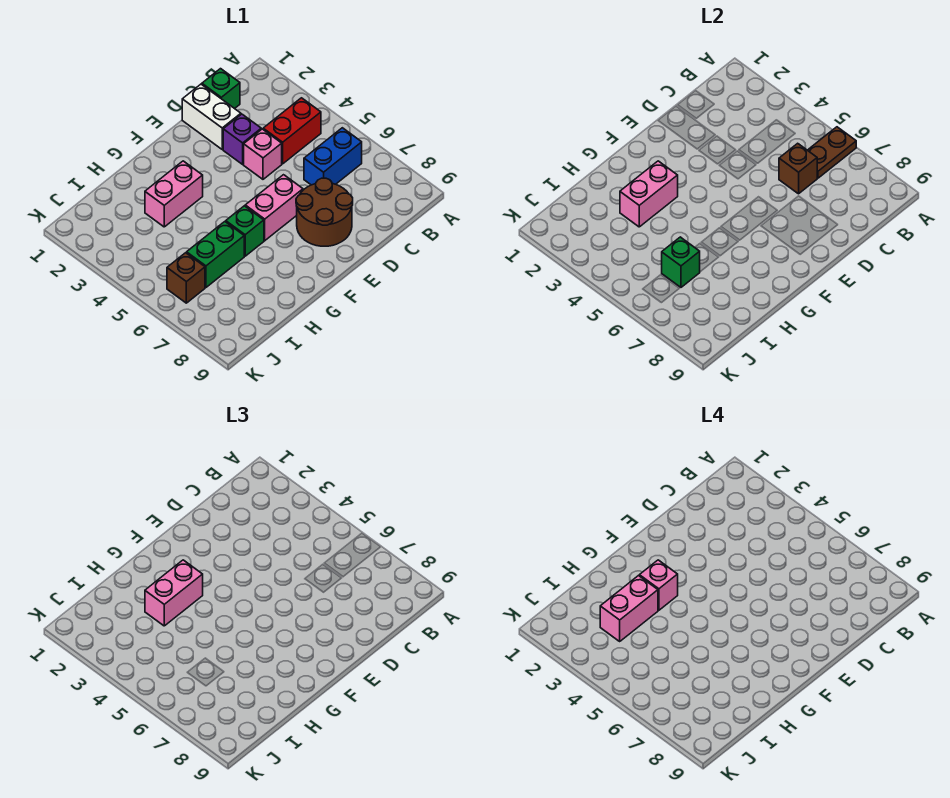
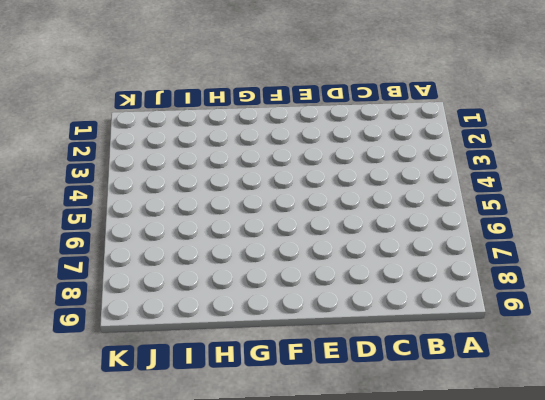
none -> red 1x2 brick [263,98,321,164]
none -> blue 1x2 brick [304,128,362,185]
none -> green 1x1 brick [202,69,240,109]

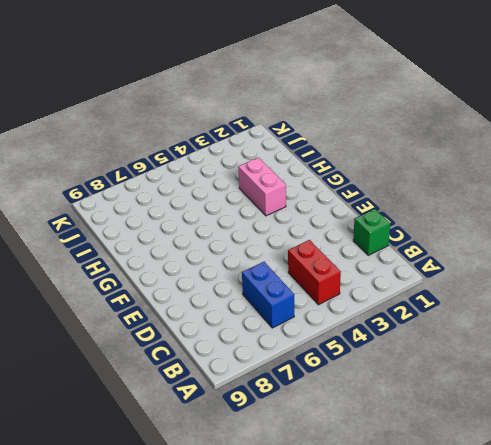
none -> white 1x2 brick [182,84,241,149]
none -> purple 1x1 brick [223,114,261,164]
none -> pink 1x1 brick [244,129,282,179]

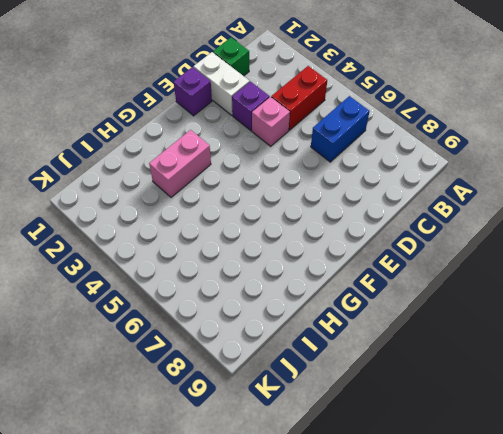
purple 1x1 brick [174,67,212,116] -> none
none -> brown 2x2 round brick [296,178,353,246]
none -> pink 1x2 brick [245,175,303,241]
none -> green 1x1 brick [226,206,264,256]

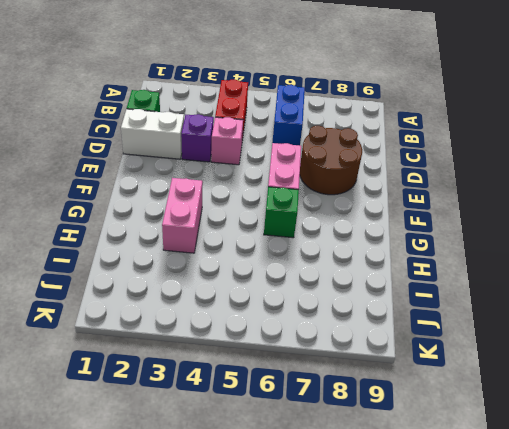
none -> green 1x2 brick [187,222,244,287]
none -> brown 1x1 brick [167,253,205,303]
none -> brown 1x2 plate [808,127,856,178]

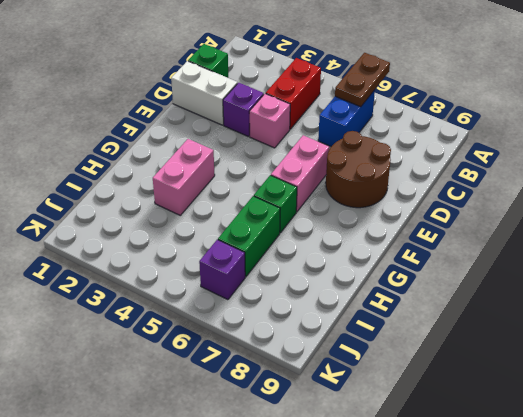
purple 1x1 brick [199,240,245,300] -> brown 1x1 brick [167,253,205,303]
none -> brown 1x1 brick [779,143,817,194]
none -> pink 1x2 brick [620,161,678,227]
none -> green 1x1 brick [662,237,700,287]

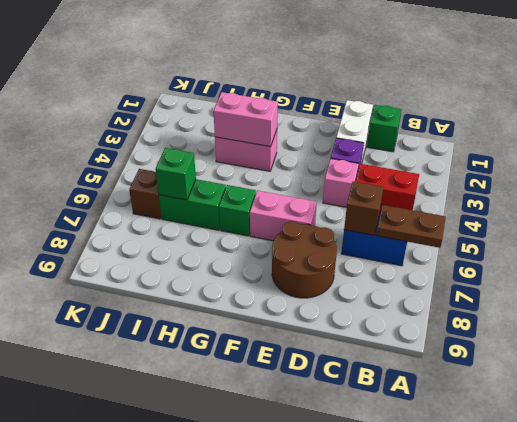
none -> pink 1x2 brick [145,560,203,626]
none -> pink 1x1 brick [639,560,678,610]
none -> pink 1x2 brick [600,576,658,641]

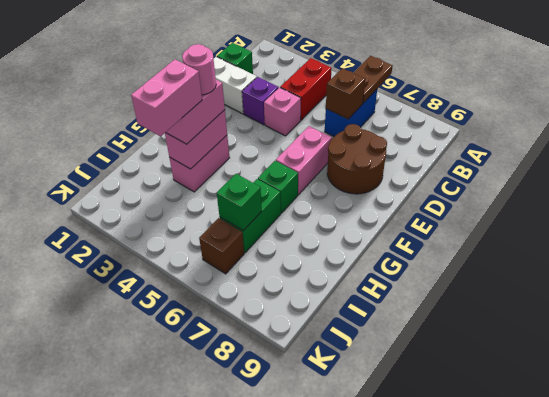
pink 1x1 round brick [182,44,216,95] -> pink 1x1 brick [639,560,678,610]

